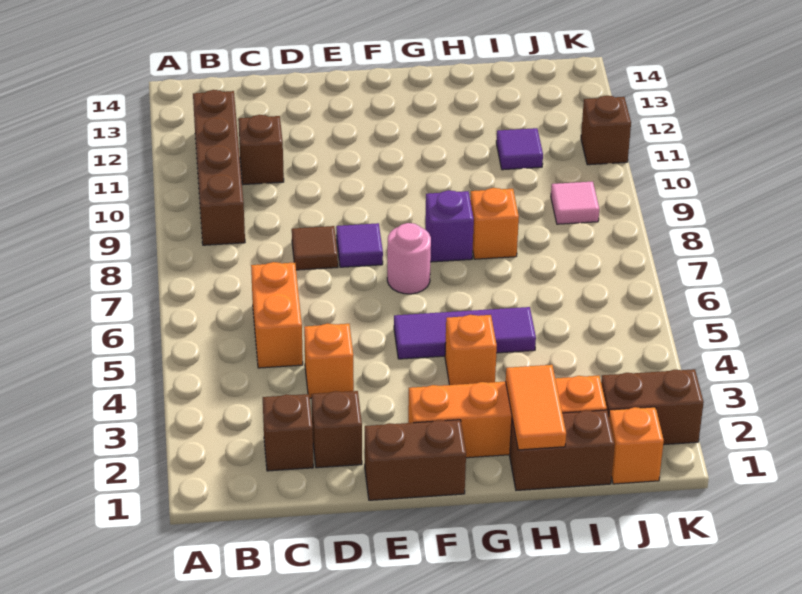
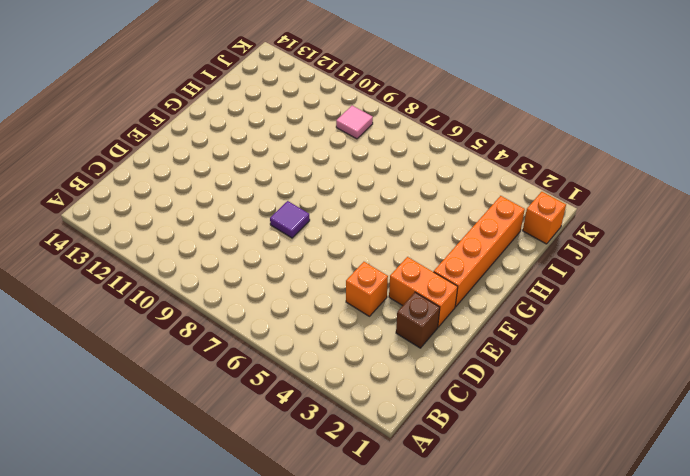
orange 1x2 brick [389,257,458,327] -> orange 1x2 brick moved to [251,262,303,368]
none -> brown 1x4 brick [193,90,245,245]
none -> brown 1x1 brick [263,394,313,471]
none -> brown 1x1 brick [238,115,284,185]

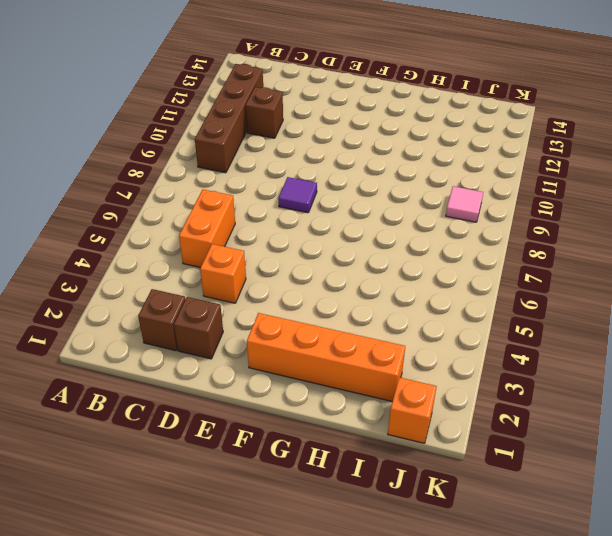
none -> brown 1x1 tile [292,226,338,270]
none -> brown 1x2 brick [365,420,466,500]
none -> purple 1x3 tile [394,307,536,359]

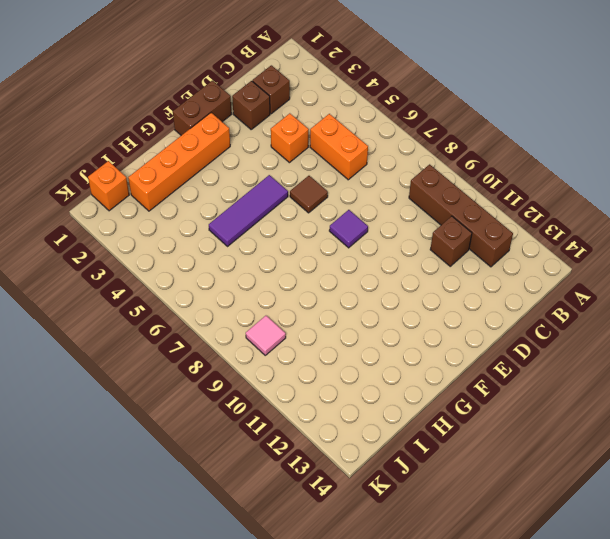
brown 1x1 tile [290,176,328,213] -> brown 1x1 tile moved to [292,226,338,270]
none -> pink 1x1 round brick [387,223,431,294]
none -> orange 1x1 brick [445,315,497,385]
none -> purple 1x1 brick [425,190,474,262]

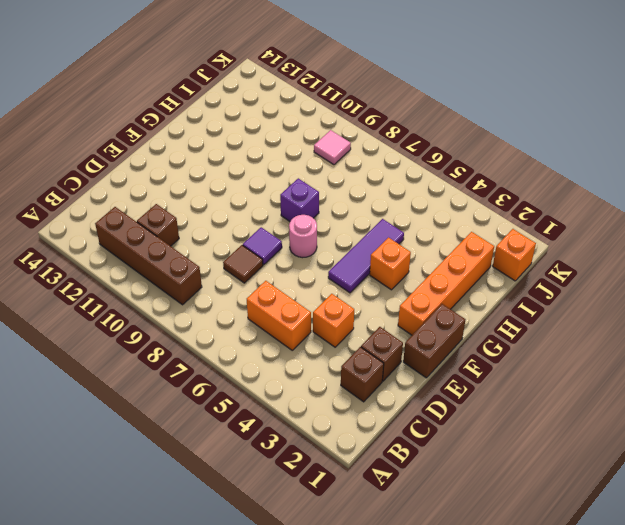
none -> brown 1x2 brick [510,410,615,490]
none -> orange 1x1 brick [470,188,519,259]
none -> purple 1x1 tile [496,128,543,170]

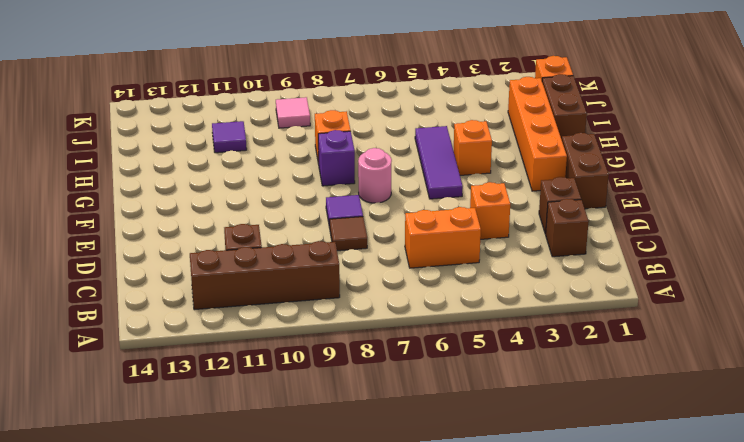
none -> brown 1x2 brick [601,369,704,445]
none -> brown 1x1 brick [581,96,631,165]
none -> orange 1x2 tile [506,365,566,450]

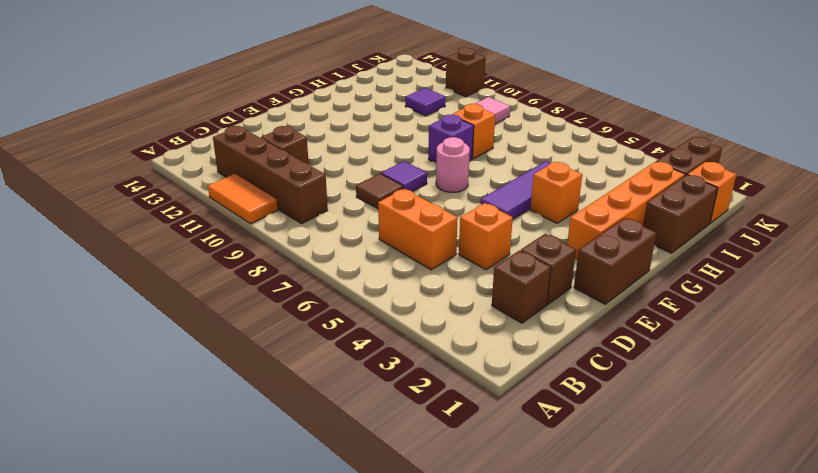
orange 1x2 tile [208,174,278,224] -> orange 1x2 tile moved to [506,365,566,450]

